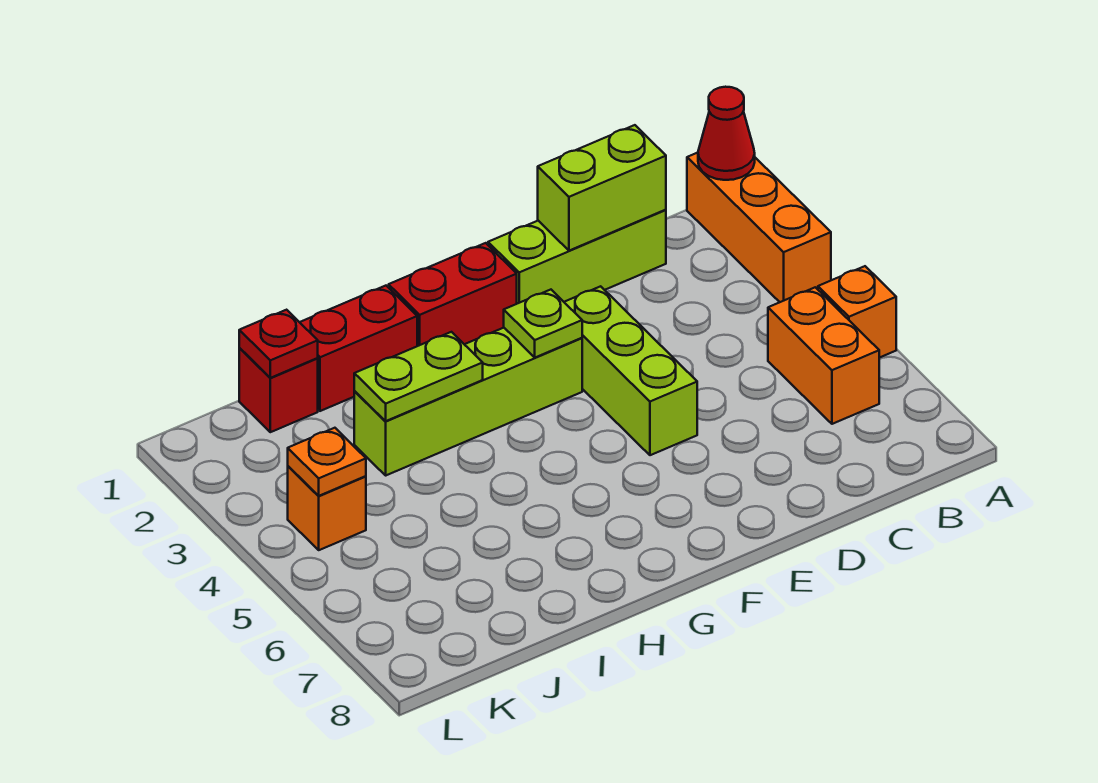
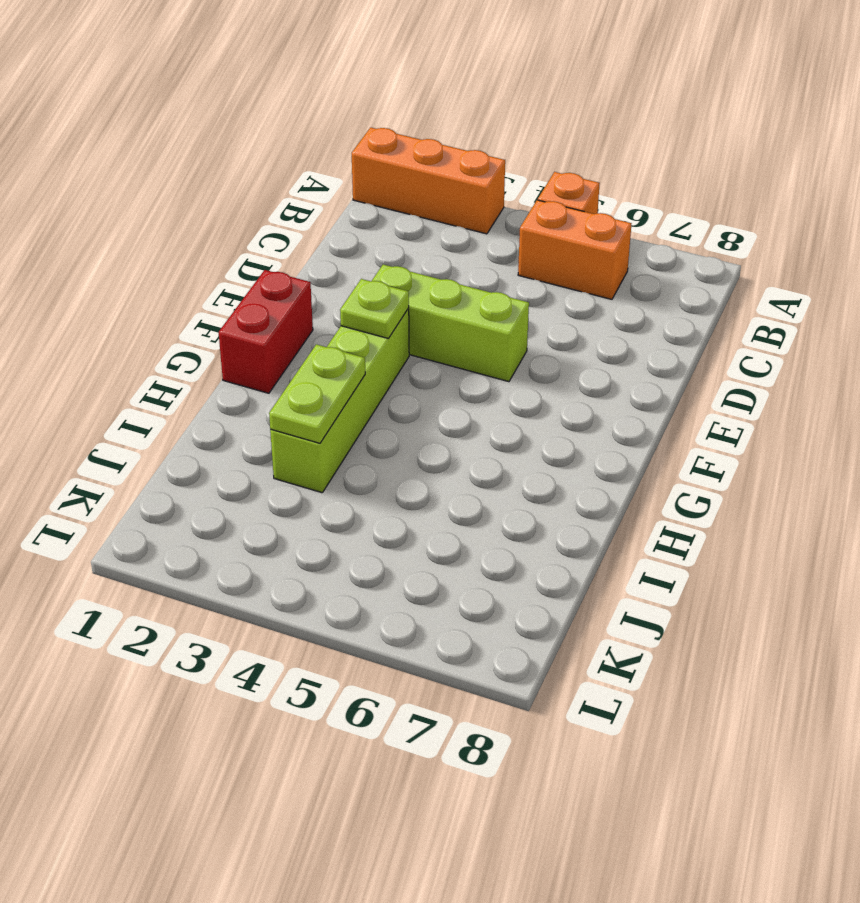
none -> lime 1x3 brick [488,210,666,304]
none -> red 1x2 brick [300,286,417,411]
none -> red 1x1 brick [239,348,318,432]

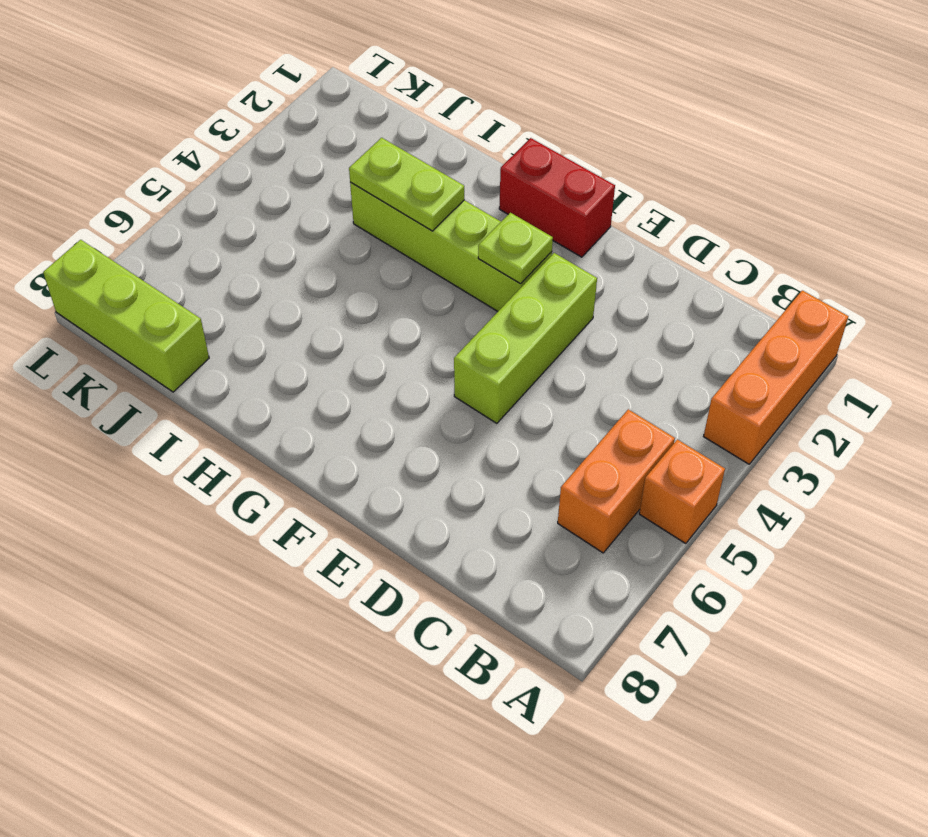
lime 1x3 brick [43,240,209,392] -> lime 1x3 brick moved to [488,210,666,304]
none -> red 1x2 brick [300,286,417,411]
none -> red 1x1 brick [239,348,318,432]
none -> orange 1x1 brick [288,466,366,550]

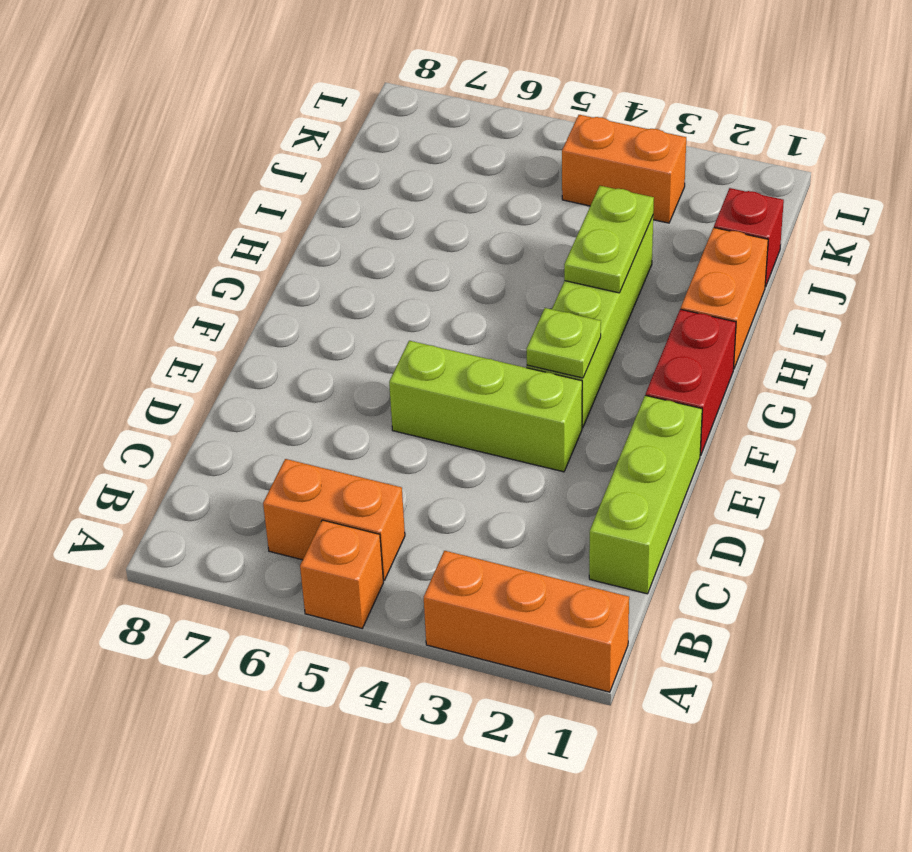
orange 1x2 brick [681,228,768,369] -> red 1x2 brick [300,286,417,411]
orange 1x2 brick [562,115,686,223] -> orange 1x1 brick [288,466,366,550]
none -> red 1x1 cone [698,87,755,180]
none -> lime 1x2 brick [538,125,666,251]
none -> red 1x1 plate [239,310,318,378]

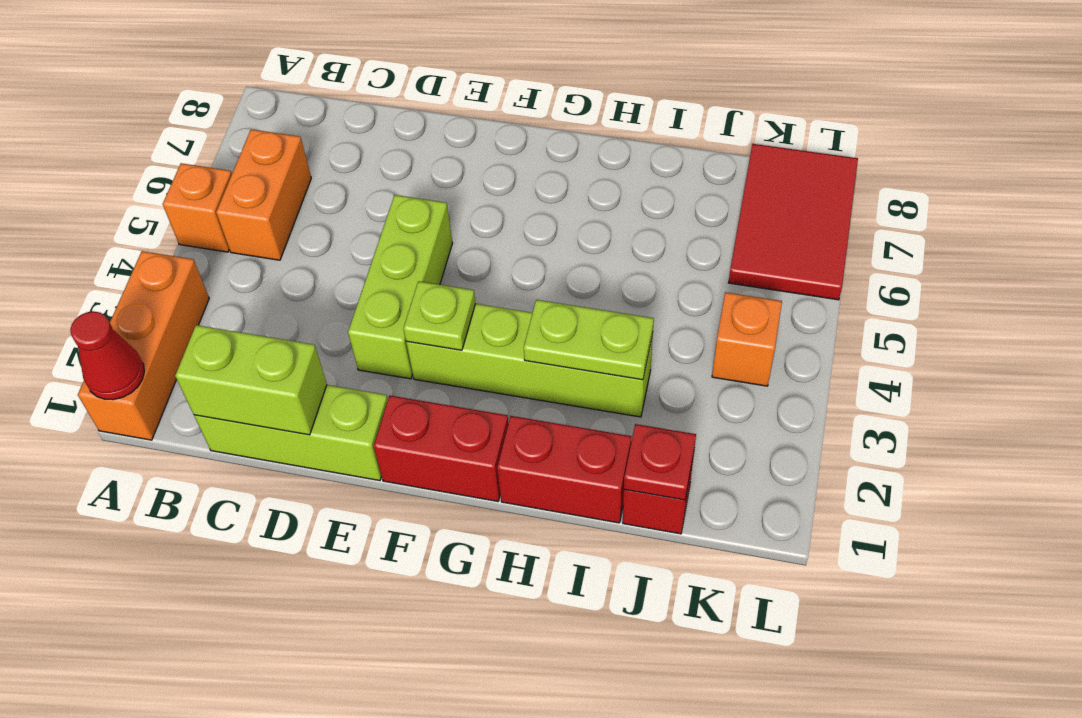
red 2x3 tile [728,144,858,300] -> none
none -> orange 1x1 plate [288,428,366,496]

